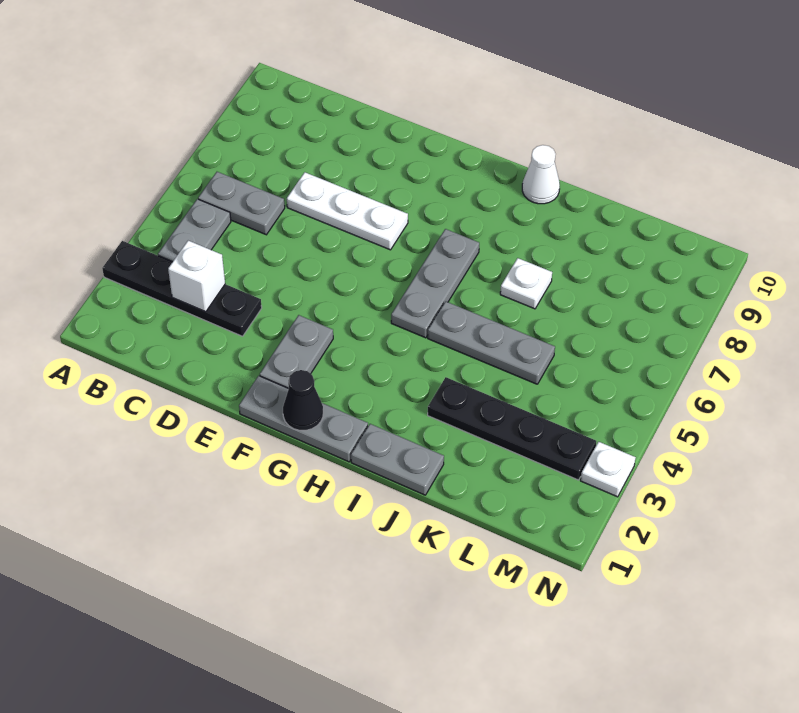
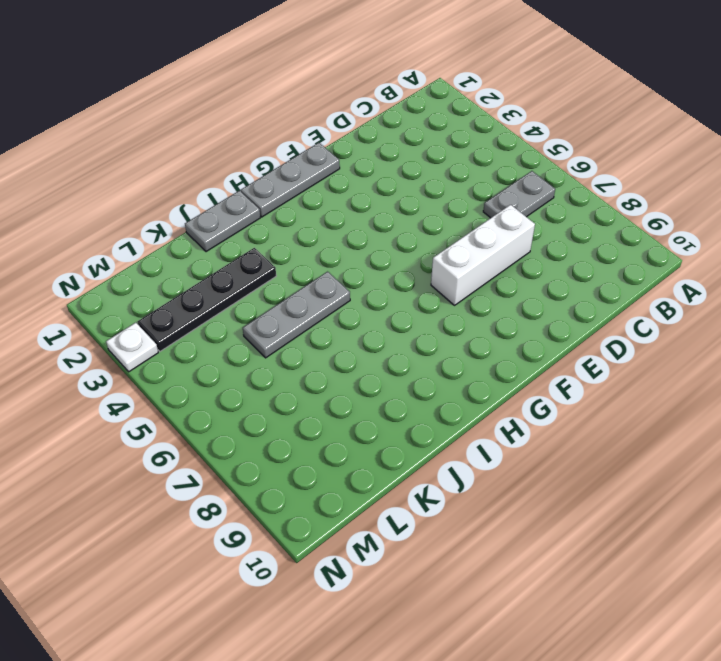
white 1x3 brick [431,205,535,305] -> white 1x3 plate [287,172,408,250]
none -> black 1x4 plate [102,241,262,336]
none -> grey 1x2 plate [158,199,231,262]
none -> grey 1x2 plate [260,315,333,389]

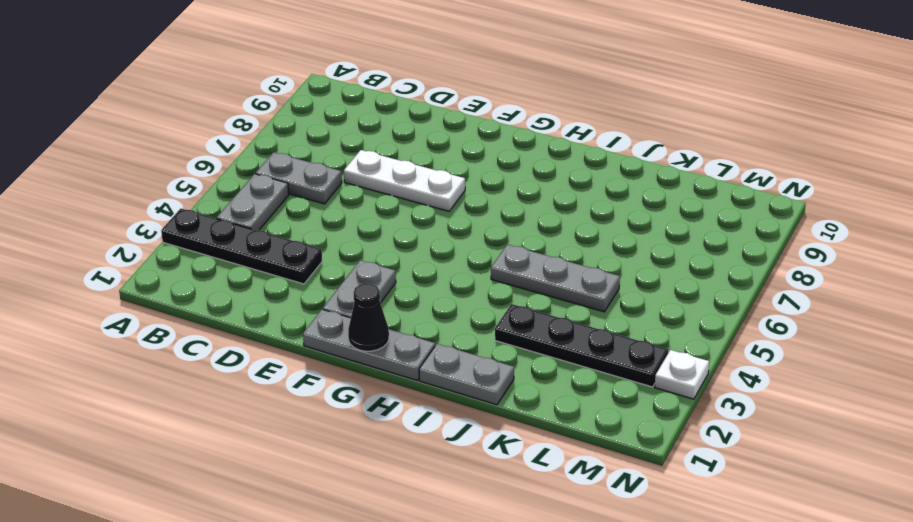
none -> grey 1x3 plate [391,229,479,338]
none -> white 1x1 cone [522,145,560,204]
none -> white 1x1 plate [500,258,552,309]

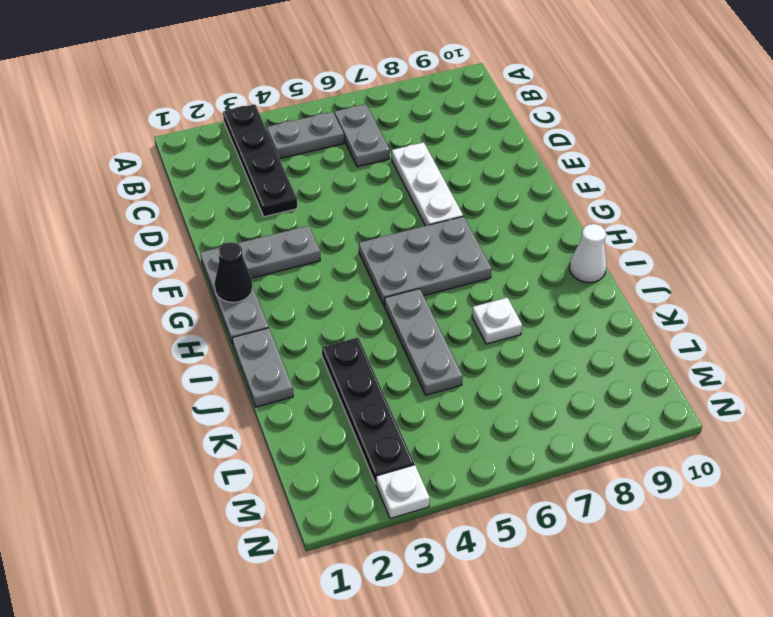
grey 2x3 plate [359,216,492,306] -> grey 1x3 plate [391,229,479,338]
none -> white 1x1 brick [168,241,225,312]

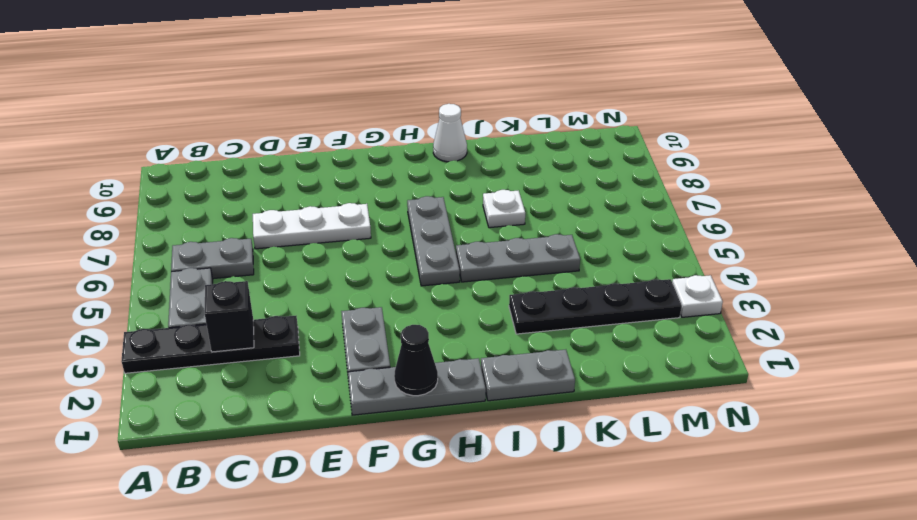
black 1x1 brick [205,281,254,352] -> white 1x1 brick [168,241,225,312]

